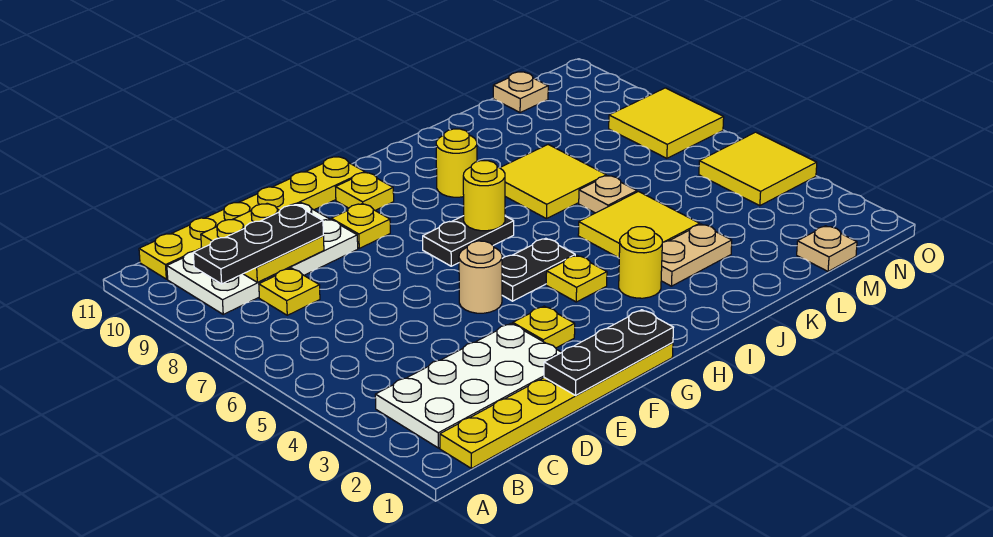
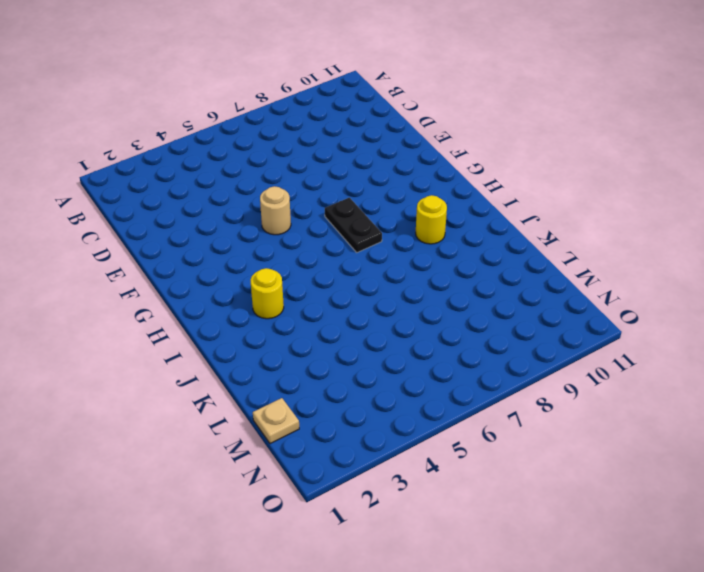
none -> yellow 1x6 plate [440,343,673,468]
none -> white 2x4 plate [375,323,562,448]
none -> white 2x4 plate [167,203,358,314]

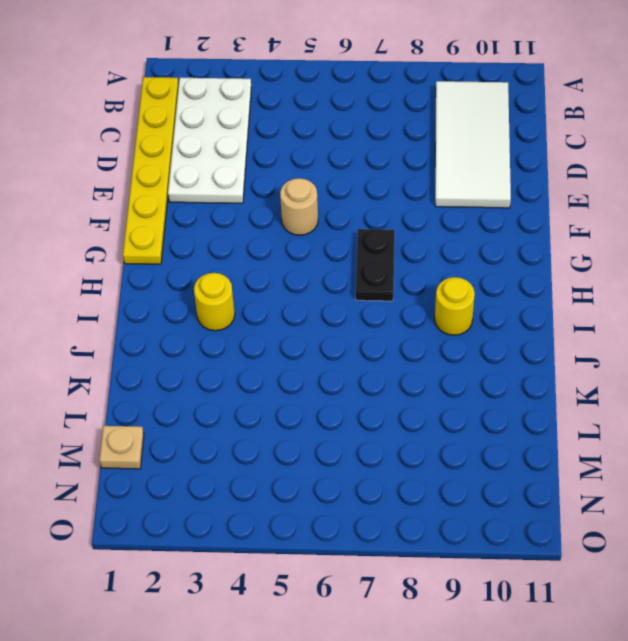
white 2x4 tile [435,81,511,208] -> white 2x4 plate [167,203,358,314]
none -> yellow 1x6 plate [139,157,365,279]
none -> yellow 1x1 plate [259,268,320,315]
none -> yellow 1x1 plate [513,306,575,348]

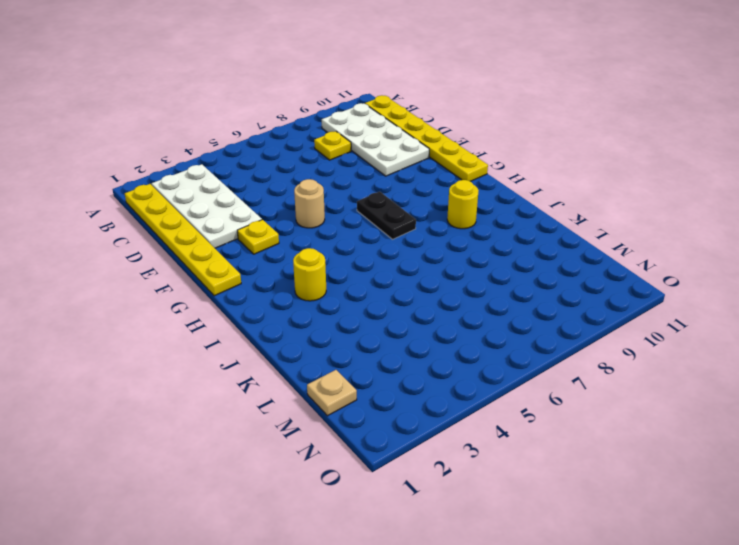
none -> yellow 1x1 plate [331,203,390,248]
none -> black 1x2 plate [502,238,575,301]
none -> yellow 1x1 plate [336,173,394,211]

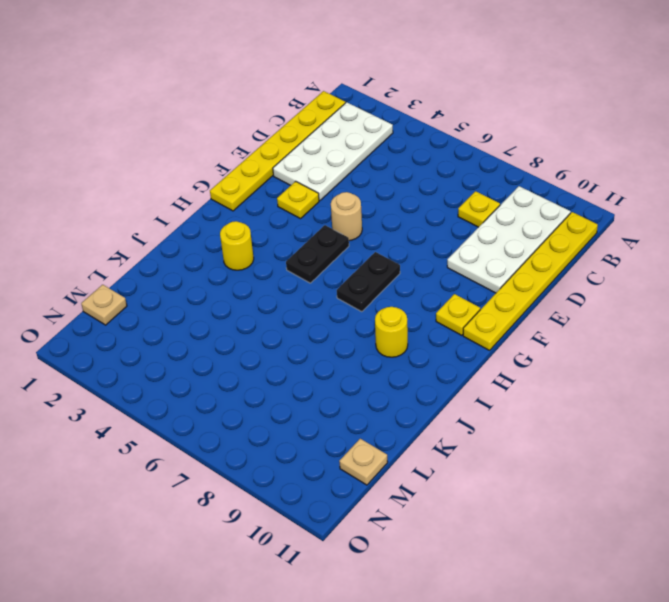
none -> yellow 1x1 plate [331,203,390,248]
none -> yellow 1x1 plate [546,255,607,302]
none -> tan 1x2 plate [661,224,732,286]

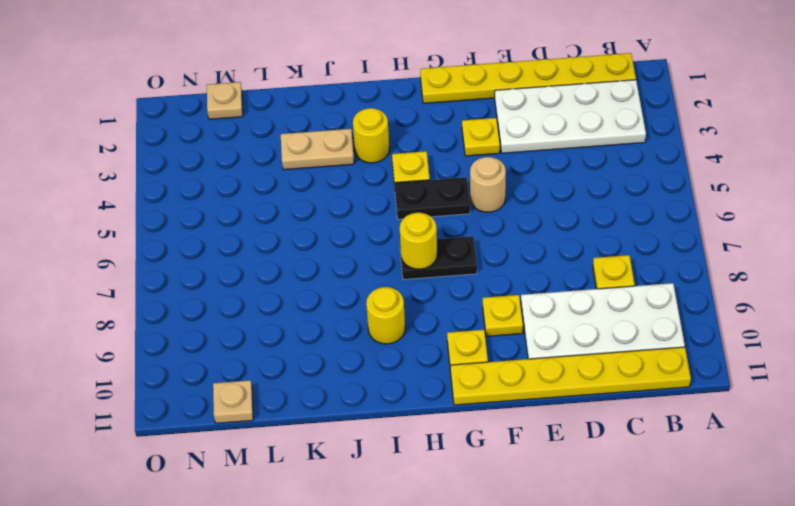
none -> yellow 2x2 tile [578,192,700,258]
none -> yellow 2x2 tile [500,145,606,219]
none -> tan 1x1 plate [579,176,637,213]

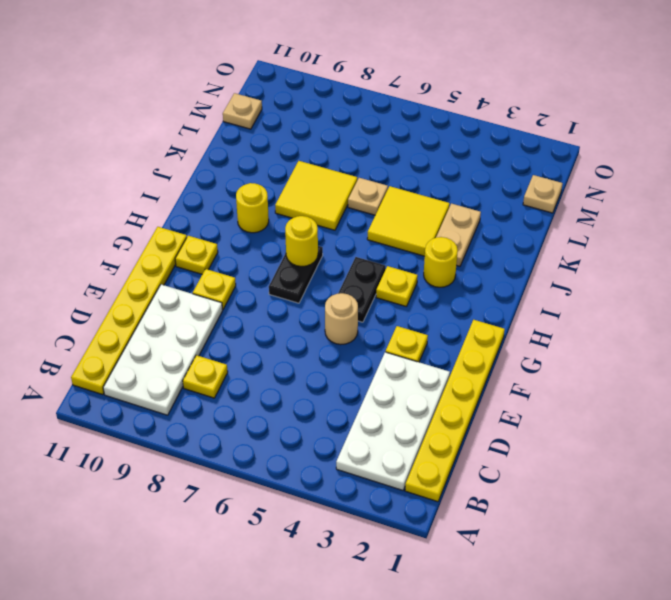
none -> yellow 2x2 tile [699,132,817,206]
none -> yellow 2x2 tile [609,88,724,158]
none -> yellow 2x2 plate [201,203,324,282]

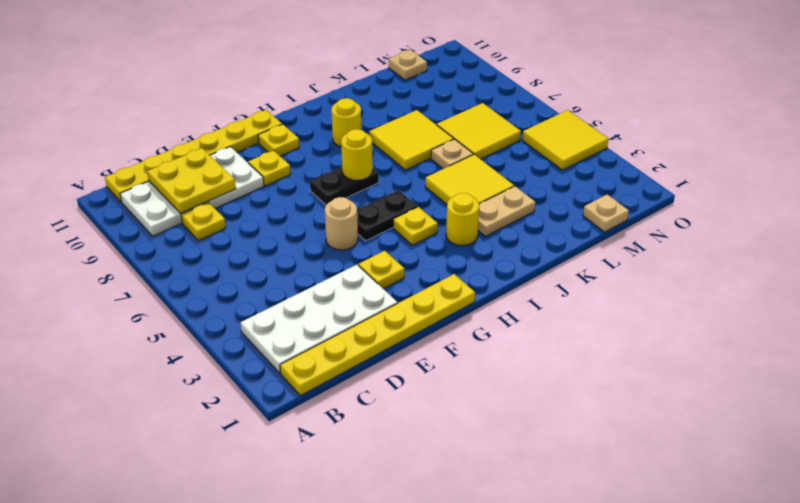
yellow 2x2 tile [437,103,521,159] -> yellow 2x2 tile moved to [609,88,724,158]
none -> black 1x3 plate [544,310,674,395]
none -> black 1x3 plate [193,205,323,284]

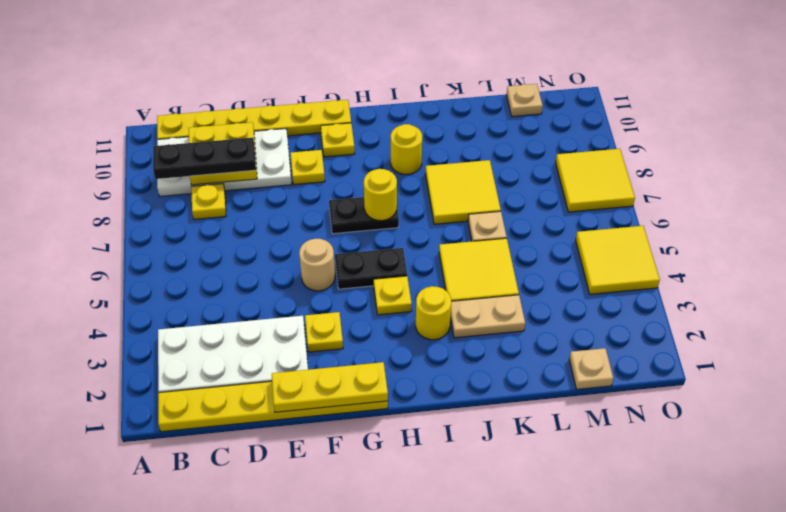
yellow 1x3 plate [272,362,388,412] -> black 1x3 plate [544,310,674,395]

